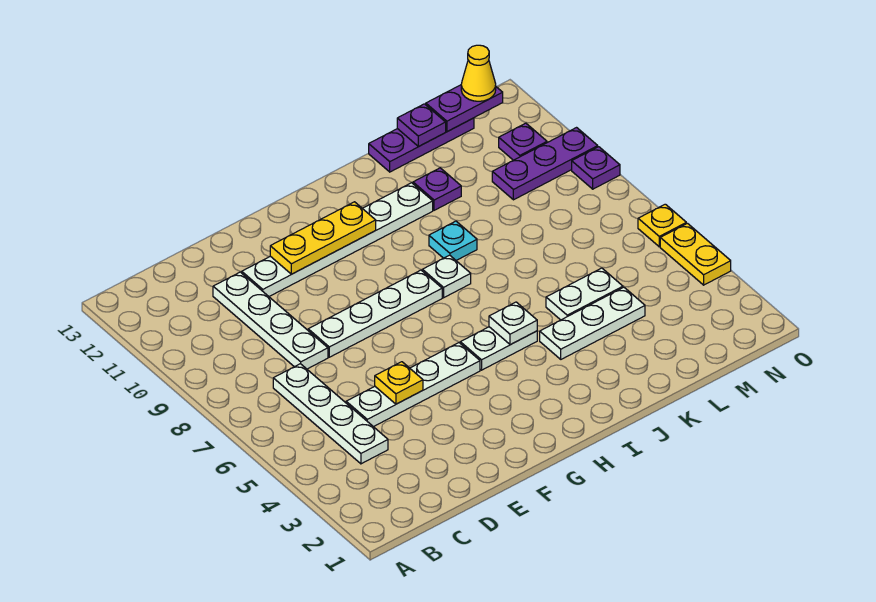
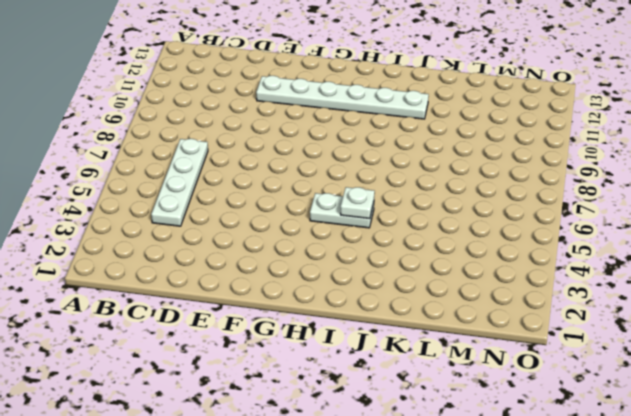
none -> white 1x4 plate [346,343,480,427]
none -> white 1x4 plate [213,272,328,369]
none -> white 1x4 plate [308,270,442,357]

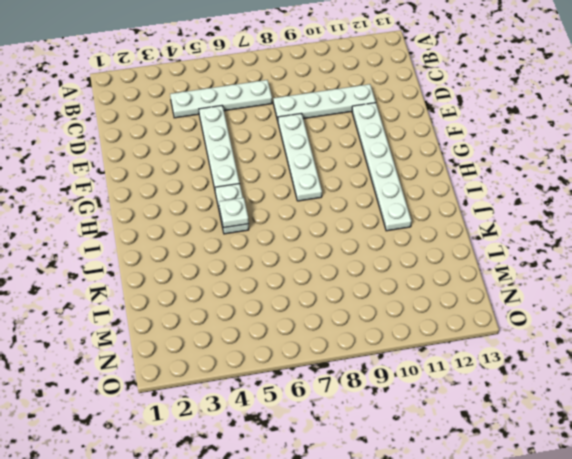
none -> white 1x1 plate [422,255,471,298]
none -> white 1x3 plate [540,287,645,359]
none -> cyan 1x1 plate [429,221,477,260]

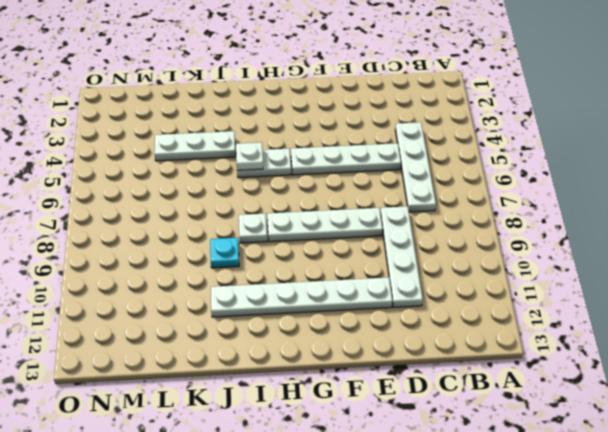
none -> white 1x2 plate [546,268,623,320]
none -> purple 1x1 plate [413,168,461,210]
none -> purple 1x3 plate [369,118,474,172]

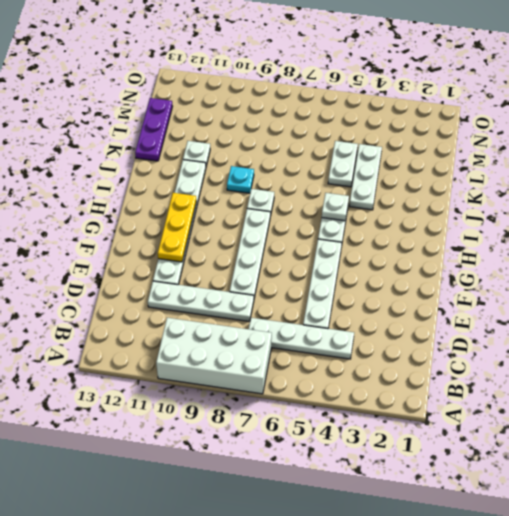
white 2x4 brick [156,318,272,394] -> none
white 1x1 plate [183,141,210,166] -> purple 1x1 plate [413,168,461,210]
none -> purple 1x3 plate [492,128,598,200]
none -> purple 1x1 plate [499,123,547,160]
none -> yellow 1x2 plate [660,223,731,285]

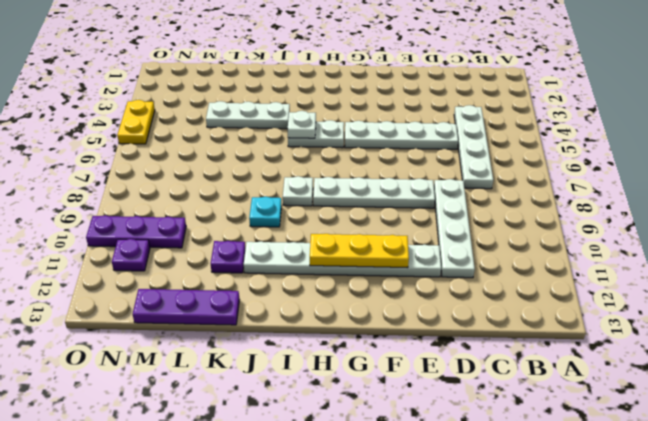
none -> white 1x2 plate [546,268,623,320]
none -> yellow 1x1 plate [638,204,686,247]
none -> purple 1x1 plate [572,147,620,189]

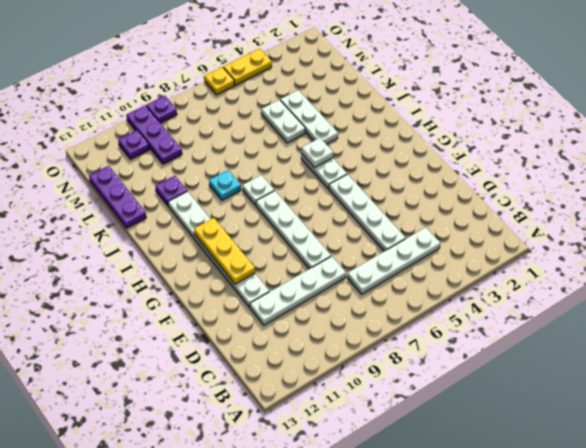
none -> yellow 1x1 plate [375,362,423,404]
none -> purple 1x1 plate [397,104,446,146]
none -> purple 1x2 plate [426,85,503,132]

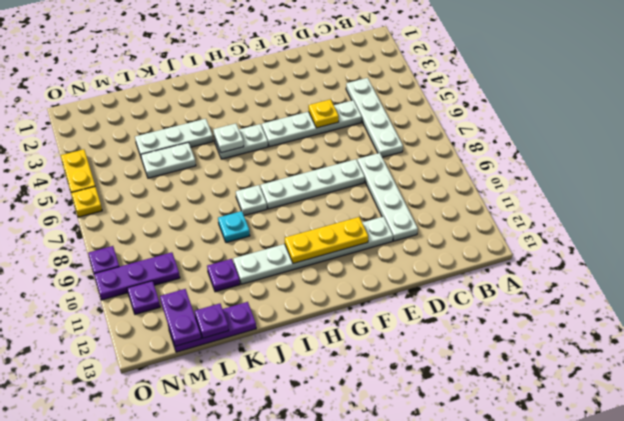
purple 1x2 plate [160,289,201,346] -> purple 1x2 plate turned to [426,85,503,132]
none -> yellow 1x1 cone [461,45,496,101]

